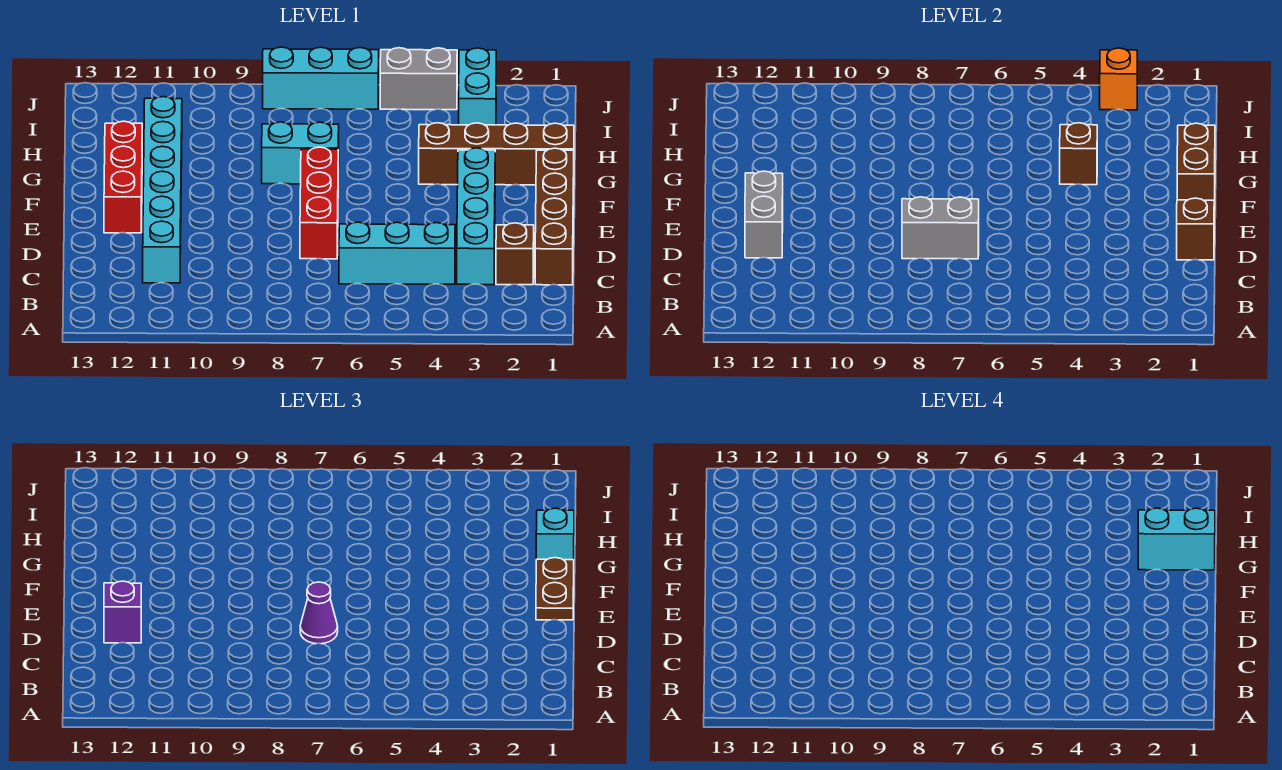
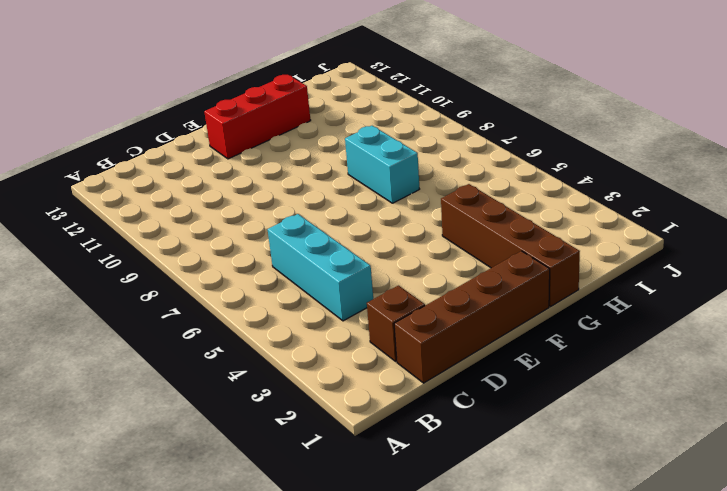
none -> cyan 1x4 brick [457,148,495,285]
none -> cyan 1x6 brick [143,97,182,283]
none -> red 1x3 brick [300,147,338,259]

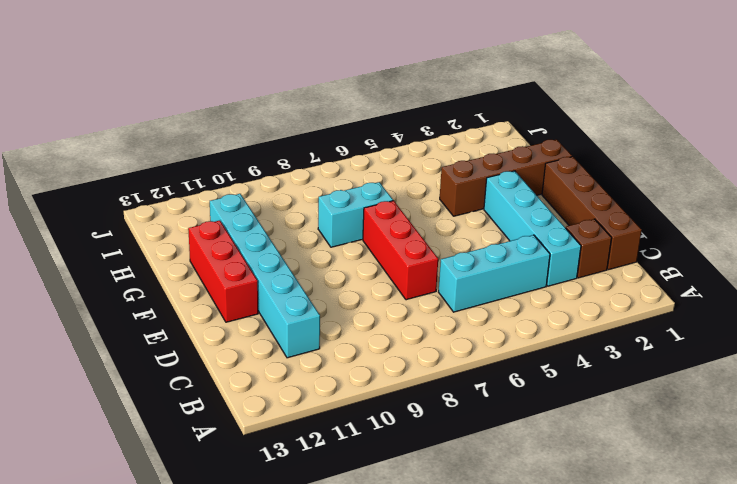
none -> cyan 1x2 brick [459,48,496,125]
none -> grey 1x2 brick [380,48,457,110]
none -> cyan 1x3 brick [263,47,379,109]

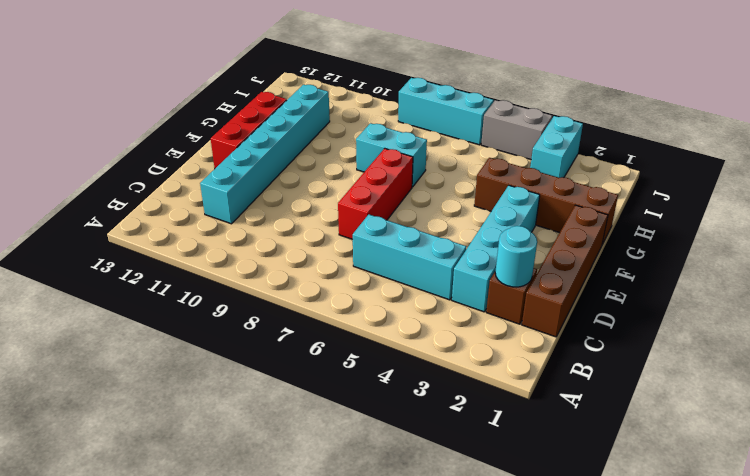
cyan 1x1 round brick [495,226,537,287] -> none
none -> brown 1x1 brick [1177,198,1214,260]
none -> grey 1x2 brick [902,197,979,259]
none -> grey 1x2 brick [745,171,783,258]

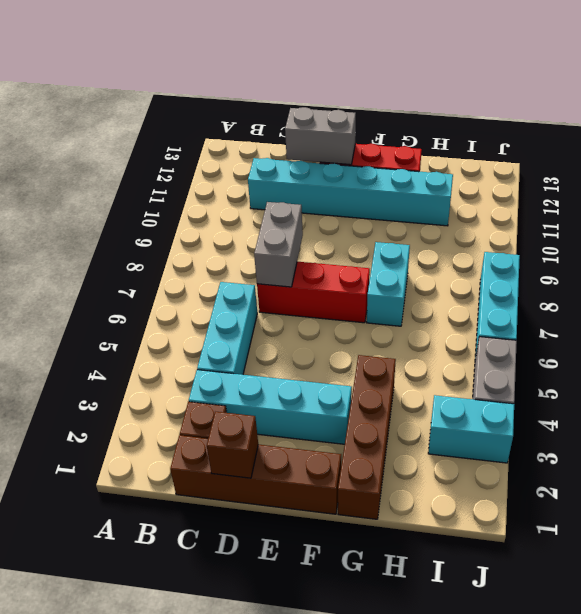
none -> brown 1x2 brick [1177,123,1215,210]
none -> brown 1x1 brick [1060,123,1097,185]
none -> orange 1x1 brick [1100,48,1137,110]

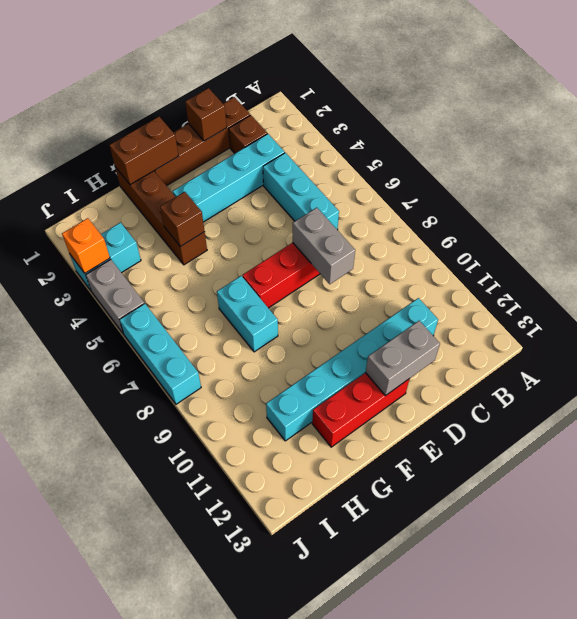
none -> purple 1x1 cone [300,582,338,644]
none -> purple 1x1 brick [104,581,141,643]
none -> brown 1x2 plate [536,558,574,620]

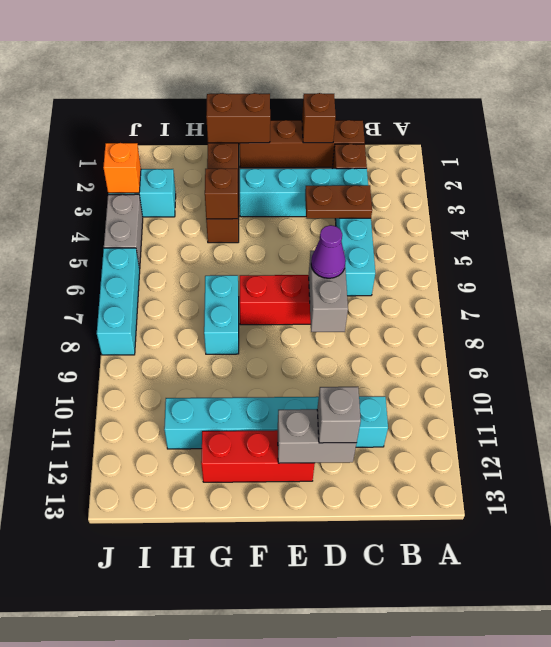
brown 1x2 plate [305,185,372,219] -> brown 1x2 plate moved to [536,558,574,620]
grey 1x1 brick [317,387,361,443] -> purple 1x1 brick [104,581,141,643]
none -> cyan 1x1 brick [536,508,574,560]
none -> cyan 1x2 brick [1138,508,1215,570]

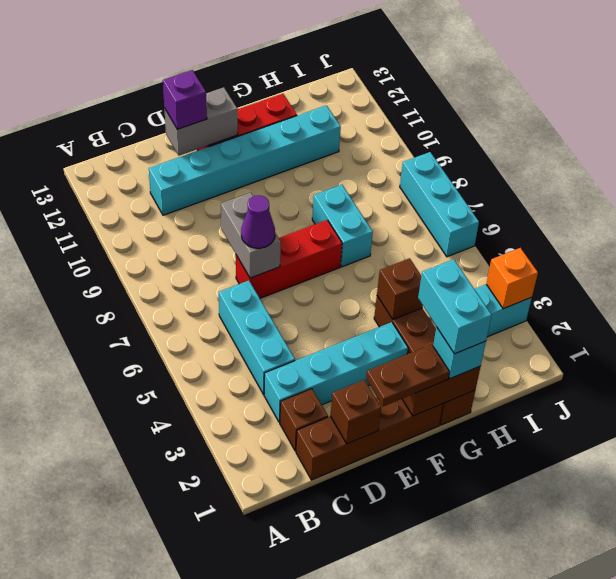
none -> grey 1x2 brick [380,48,457,110]

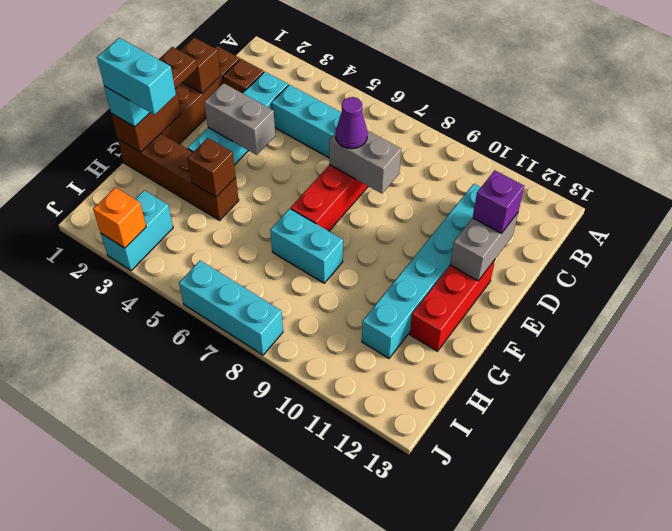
grey 1x2 brick [204,83,275,155] -> grey 1x2 brick moved to [380,48,457,110]

